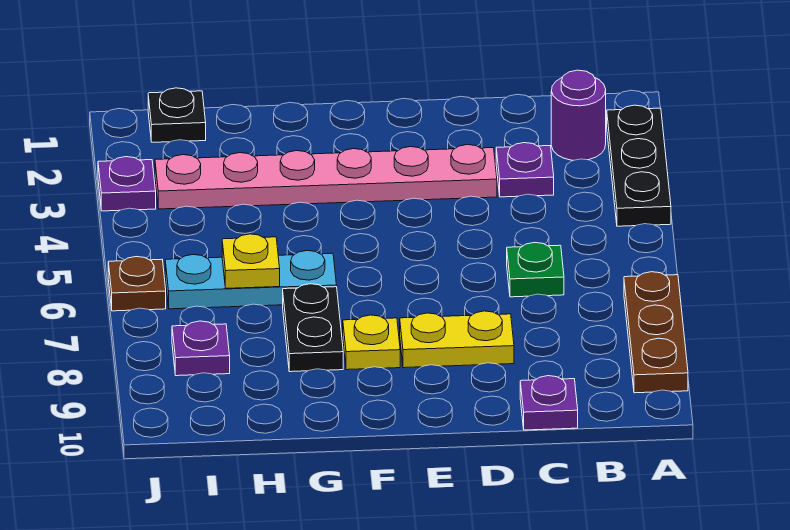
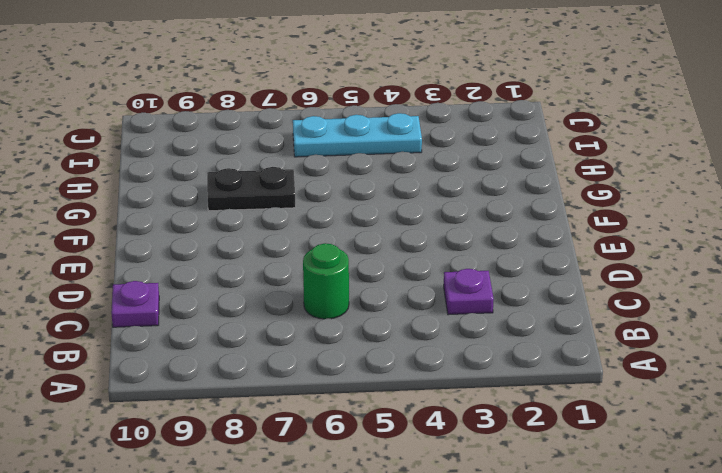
green 1x1 round brick [303,243,349,319] -> green 1x1 plate [507,242,564,297]
cyan 1x3 plate [293,113,422,157] -> cyan 1x3 plate turned to [165,251,337,309]
none -> black 1x3 plate [607,105,671,226]
none -> brown 1x3 plate [624,272,688,393]
none -> purple 1x1 round brick [551,70,606,160]

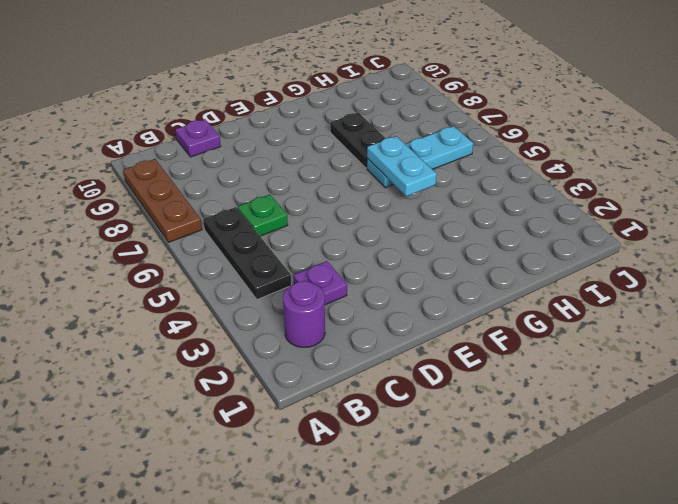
black 1x3 plate [203,207,291,300] -> black 1x3 plate moved to [607,105,671,226]
cyan 1x2 plate [367,136,437,196] -> none
none -> pink 1x6 plate [155,145,497,209]
none -> yellow 1x2 plate [400,311,514,368]
none -> yellow 1x1 plate [343,315,400,370]

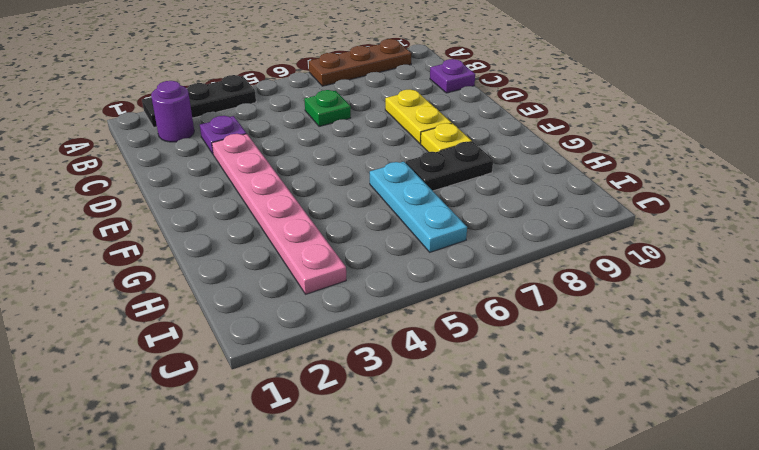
none -> black 1x1 plate [148,88,206,142]
none -> purple 1x1 plate [172,321,230,376]
none -> purple 1x1 plate [98,157,156,211]

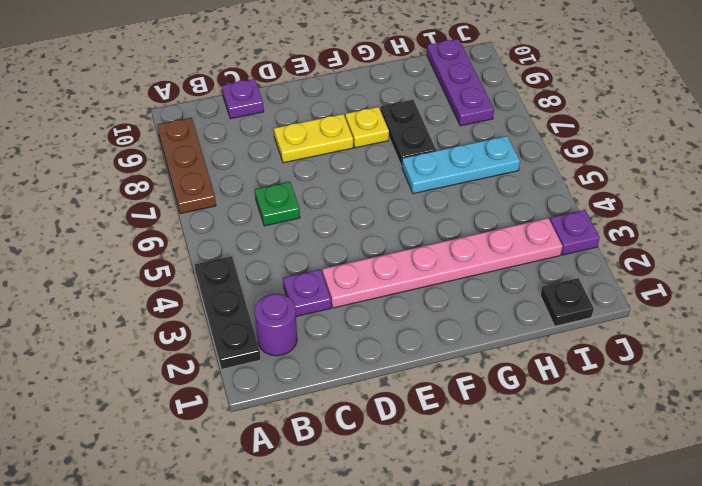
purple 1x3 plate [427,39,494,126] -> purple 1x1 plate [172,321,230,376]
none -> brown 1x1 plate [108,257,166,311]
none -> yellow 1x1 plate [222,234,280,288]

